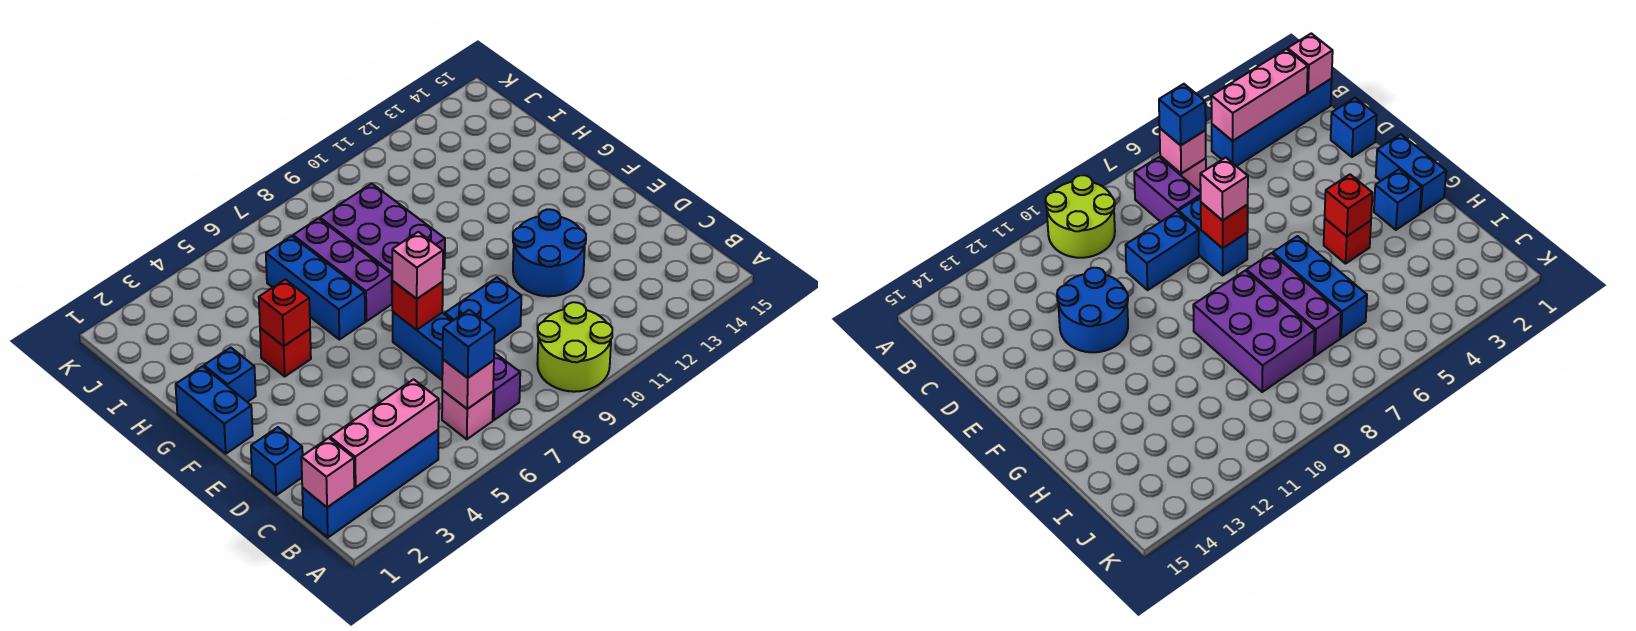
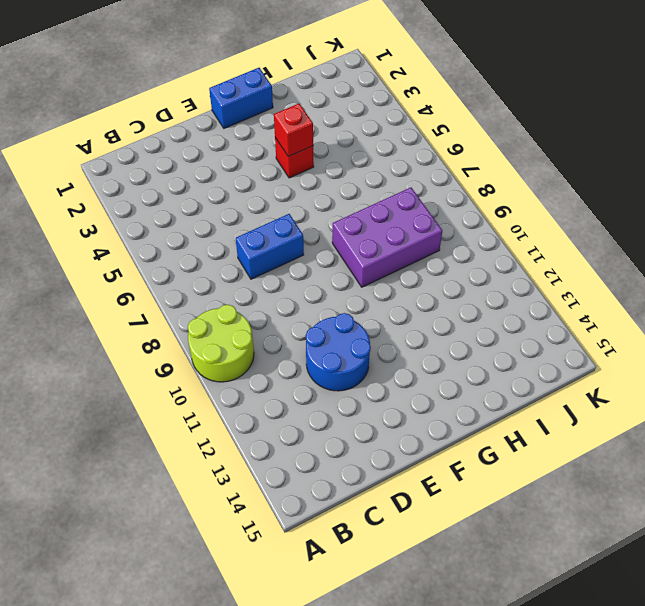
none -> blue 1x4 brick [302,430,438,538]
none -> pink 1x1 brick [442,390,493,439]
none -> purple 1x2 brick [493,353,520,420]

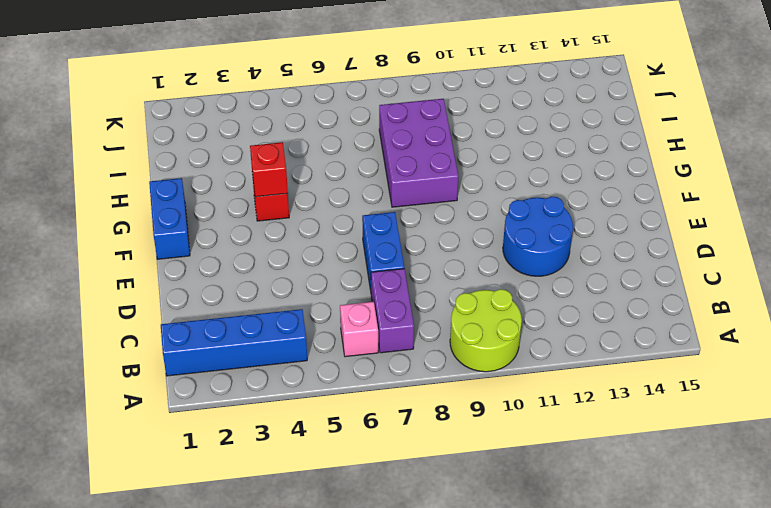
none -> blue 1x1 brick [251,427,303,495]
none -> blue 1x2 brick [445,278,521,344]
none -> blue 1x1 brick [204,347,256,402]

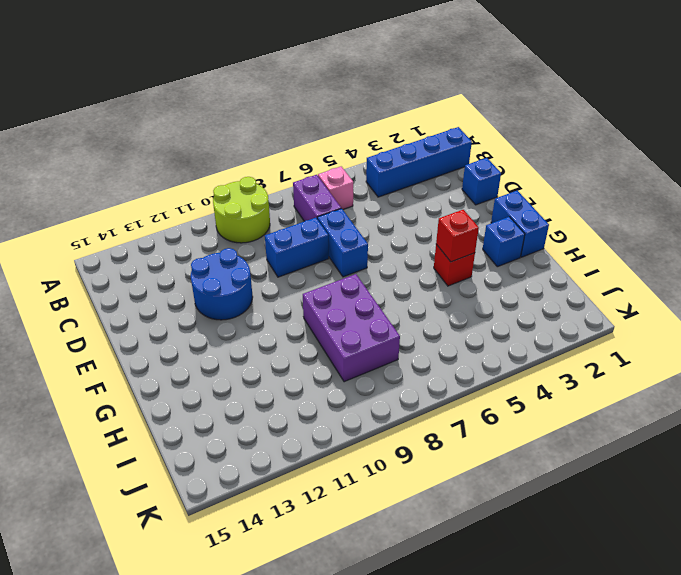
none -> blue 1x3 brick [266,236,365,340]
none -> purple 1x3 brick [293,218,392,321]
none -> pink 1x1 brick [301,438,354,507]

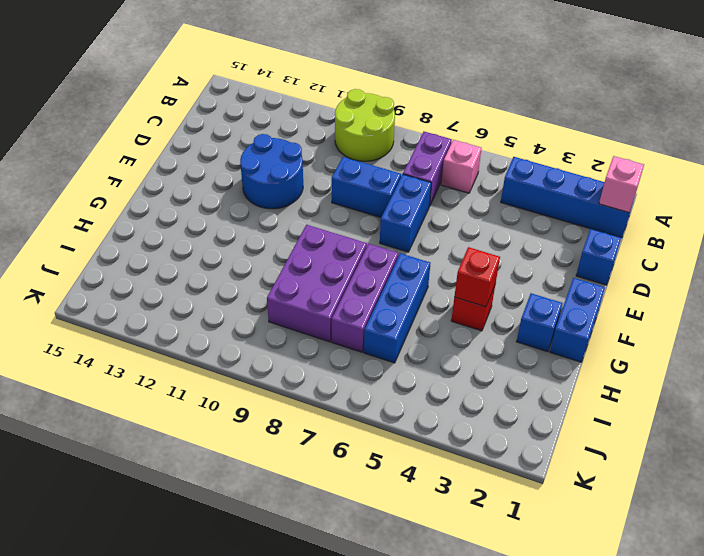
none -> pink 1x3 brick [330,379,439,487]
none -> pink 1x1 brick [442,360,494,409]
none -> red 1x1 brick [392,281,443,330]

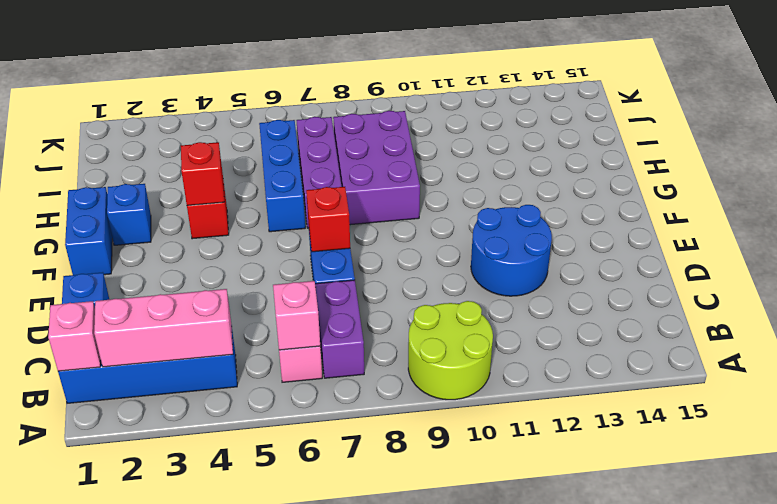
none -> blue 1x2 brick [445,278,521,344]
none -> blue 1x1 brick [443,310,495,378]
none -> pink 1x1 brick [392,232,443,299]

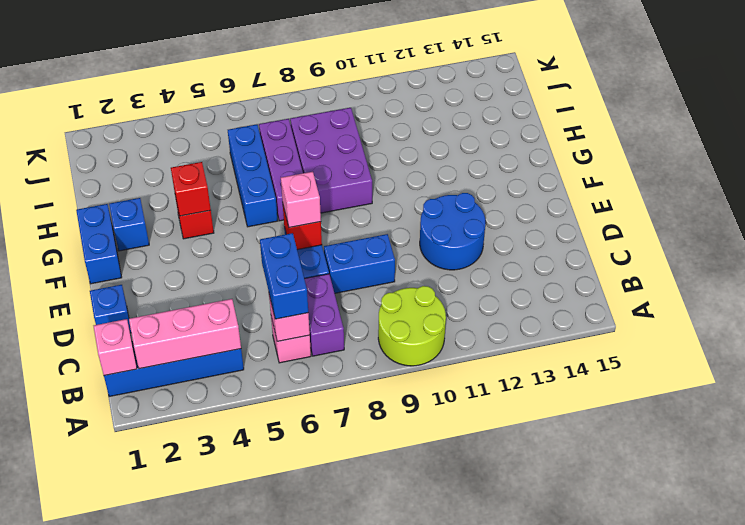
blue 1x2 brick [260,233,308,319] -> blue 1x1 brick [443,310,495,378]

